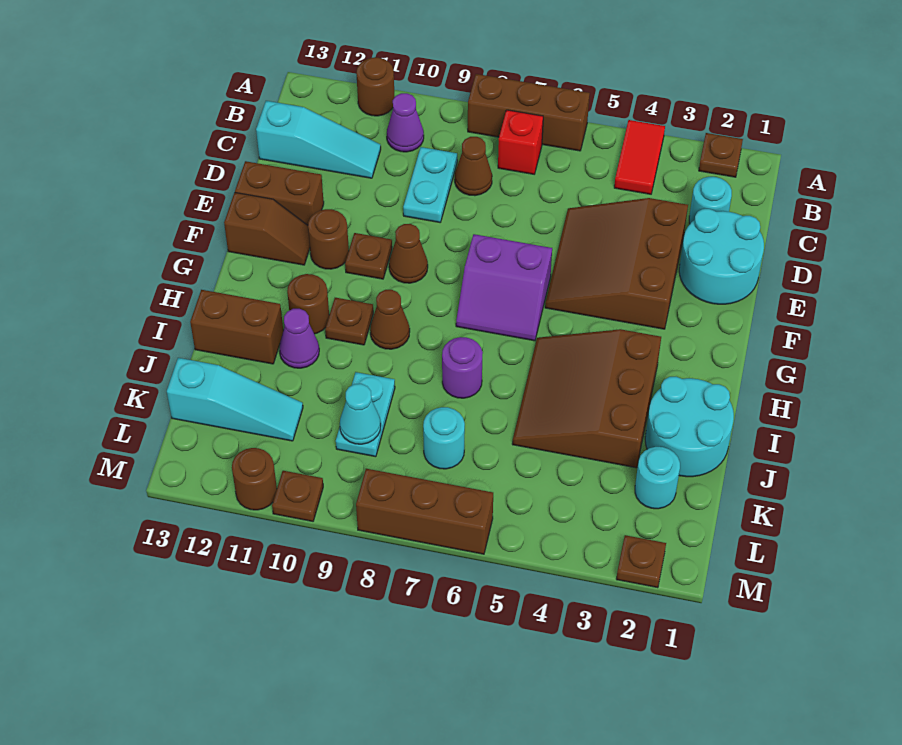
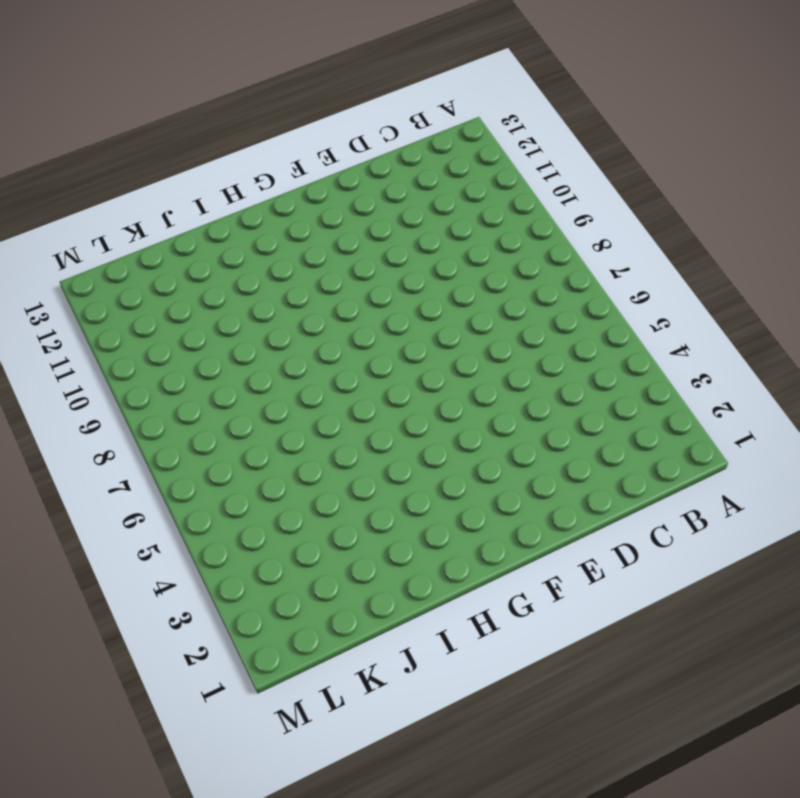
none -> brown 1x1 plate [699,133,743,177]
none -> red 1x2 tile [614,120,665,194]
none -> brown 1x3 brick [468,74,590,151]
none -> brown 1x1 round brick [356,57,395,116]

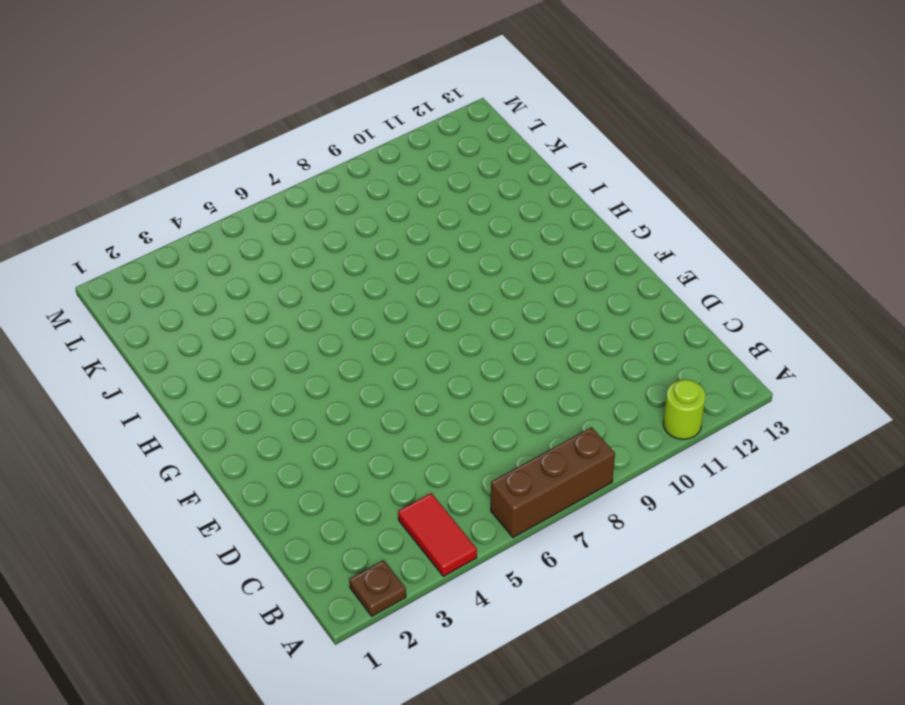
lime 1x1 round brick [663,380,706,439] -> brown 1x1 round brick [356,57,395,116]
none -> red 1x1 brick [498,110,543,174]
none -> purple 1x1 cone [387,93,424,152]
none -> cyan 1x1 round brick [689,177,732,223]
none -> brown 1x1 cone [455,137,492,196]

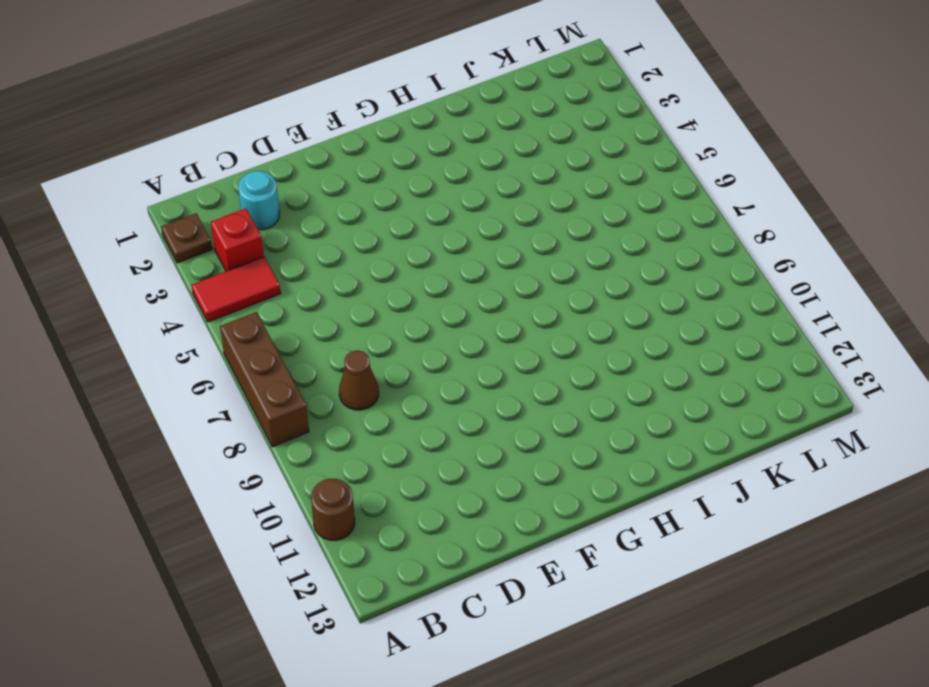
red 1x1 brick [211,208,264,271] -> red 1x1 brick moved to [498,110,543,174]
none -> purple 1x1 cone [387,93,424,152]
none -> cyan 1x2 plate [403,147,457,222]
none -> cyan 1x3 slope [256,101,381,178]
none -> cyan 2x2 round brick [679,209,764,304]

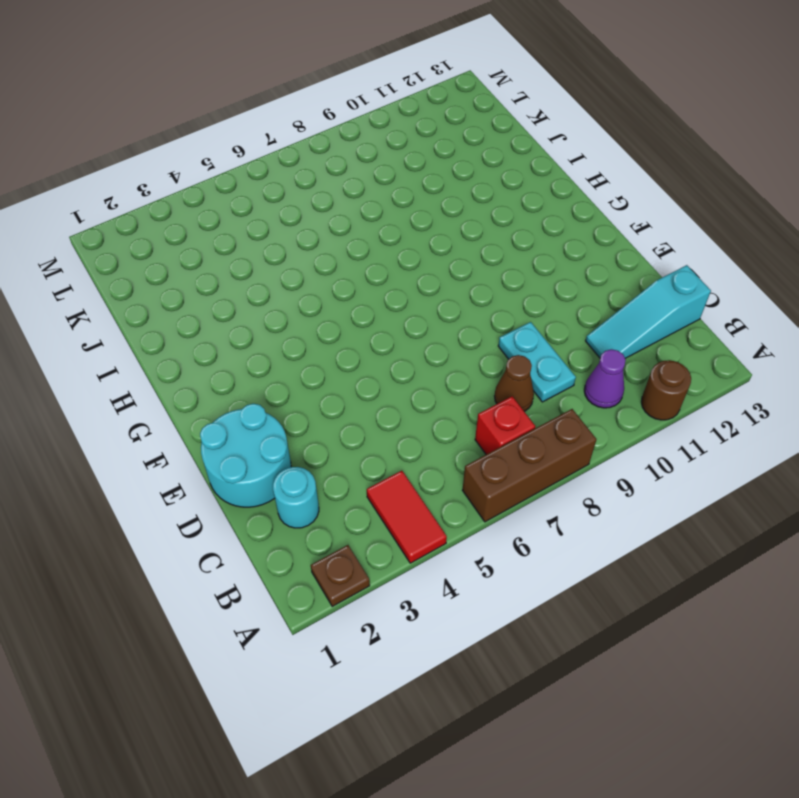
none -> brown 3x3 slope [545,198,688,329]
none -> brown 1x2 brick [235,161,324,225]
none -> purple 2x2 slope [456,234,552,341]
none -> brown 1x1 cone [389,224,428,283]

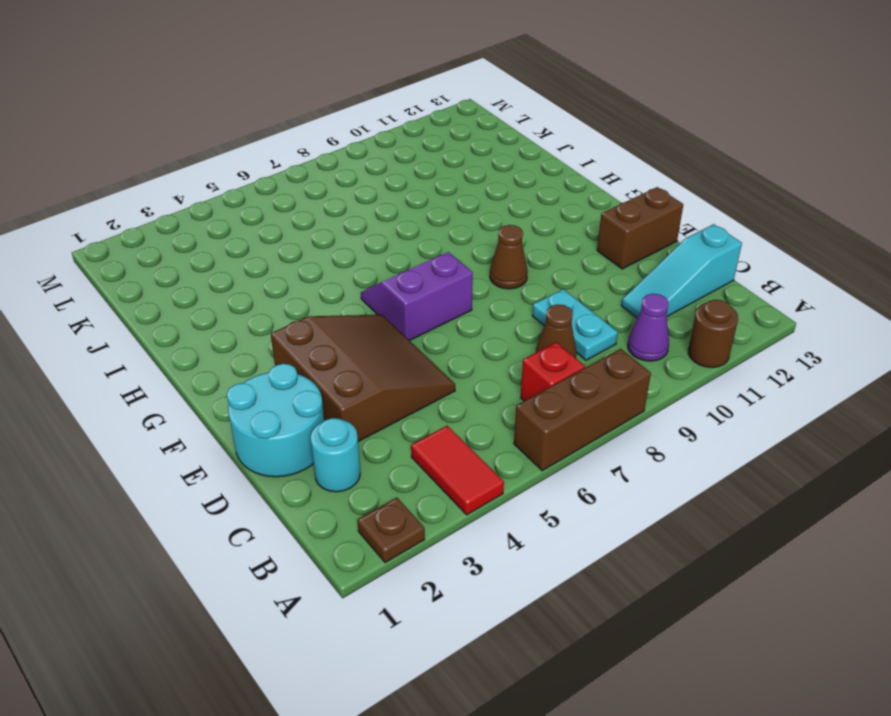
none -> brown 1x1 plate [345,233,392,279]
none -> brown 1x1 round brick [308,209,349,269]
none -> brown 1x2 slope [224,193,310,265]
none -> brown 3x3 slope [512,329,661,468]

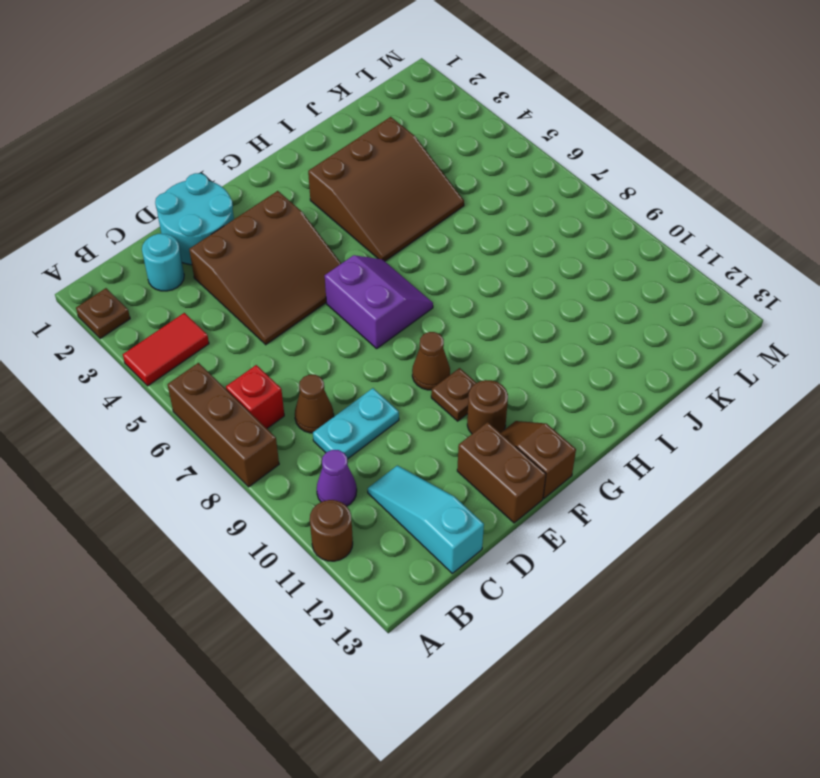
none -> brown 1x1 cone [370,290,410,349]
none -> brown 1x1 plate [325,298,373,345]
none -> brown 1x1 round brick [287,274,329,334]
none -> cyan 2x2 round brick [645,377,734,477]

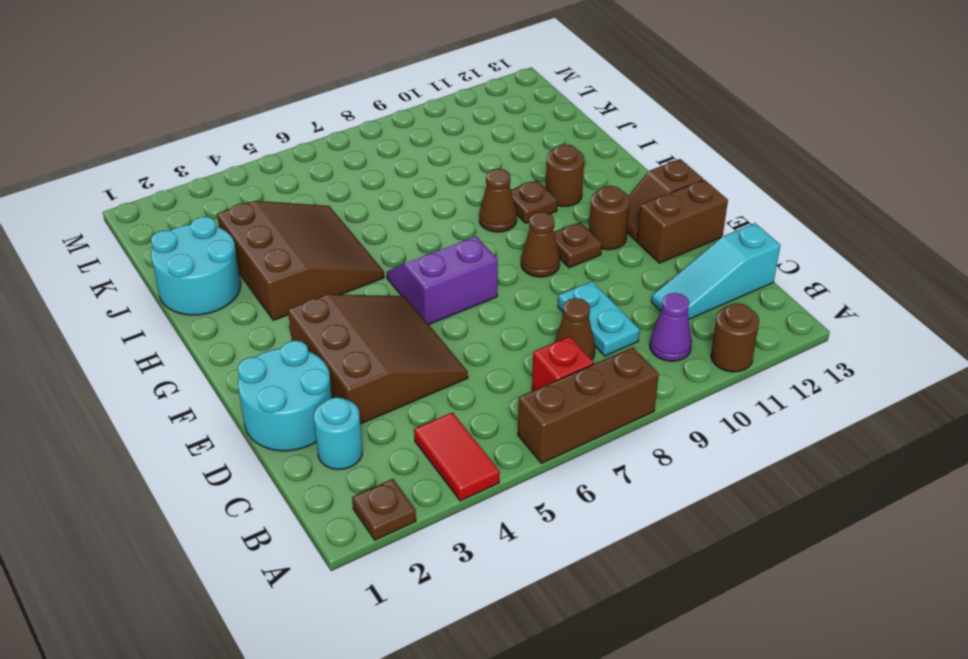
none -> purple 1x1 round brick [442,337,483,398]
none -> purple 1x1 cone [279,309,319,368]
none -> brown 1x2 brick [190,290,283,364]
none -> cyan 1x2 plate [336,372,395,457]

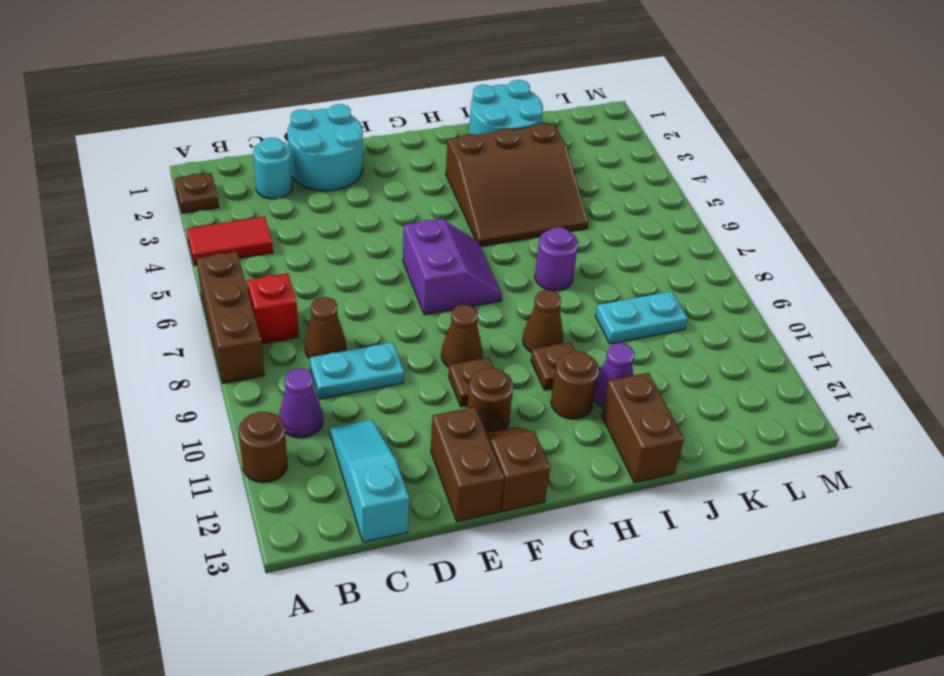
none -> brown 3x3 slope [545,198,688,329]
none -> cyan 1x1 round brick [635,447,680,509]
none -> cyan 1x1 round brick [423,407,465,469]
none -> cyan 1x3 slope [167,358,303,441]

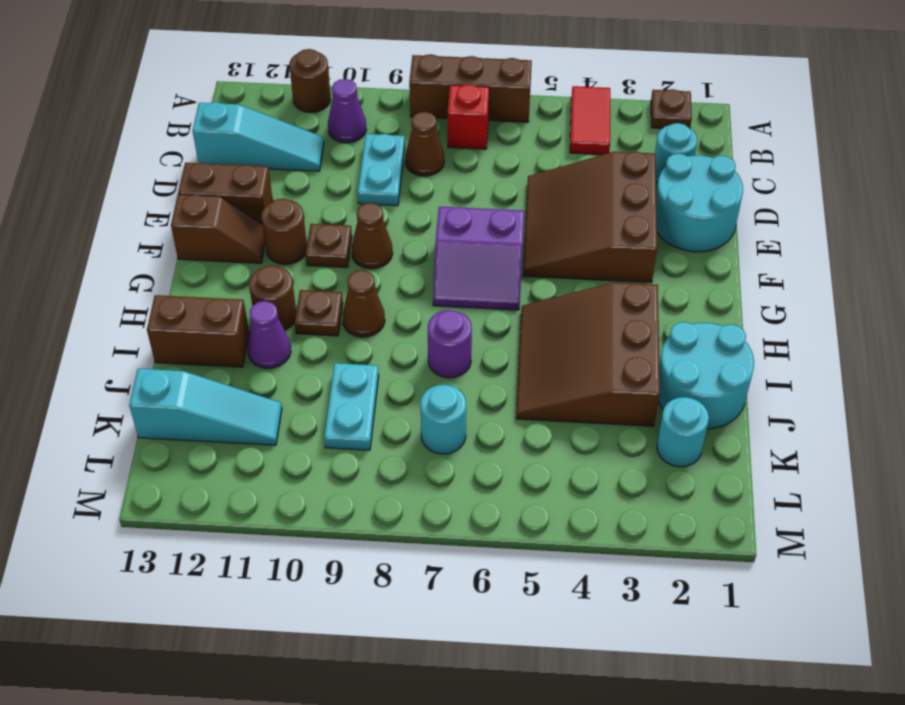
none -> brown 1x1 plate [616,535,666,588]
none -> brown 1x3 brick [356,469,493,554]
none -> brown 1x1 plate [272,471,323,521]
none -> brown 1x1 round brick [232,448,277,510]

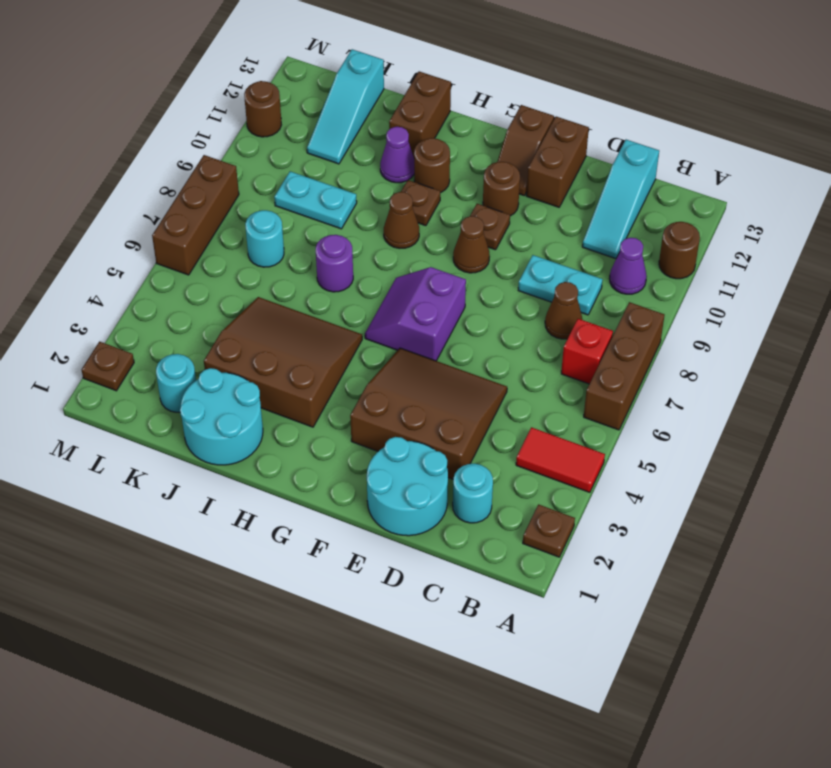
none -> brown 1x1 plate [272,471,323,521]
none -> cyan 1x1 cone [340,384,381,444]

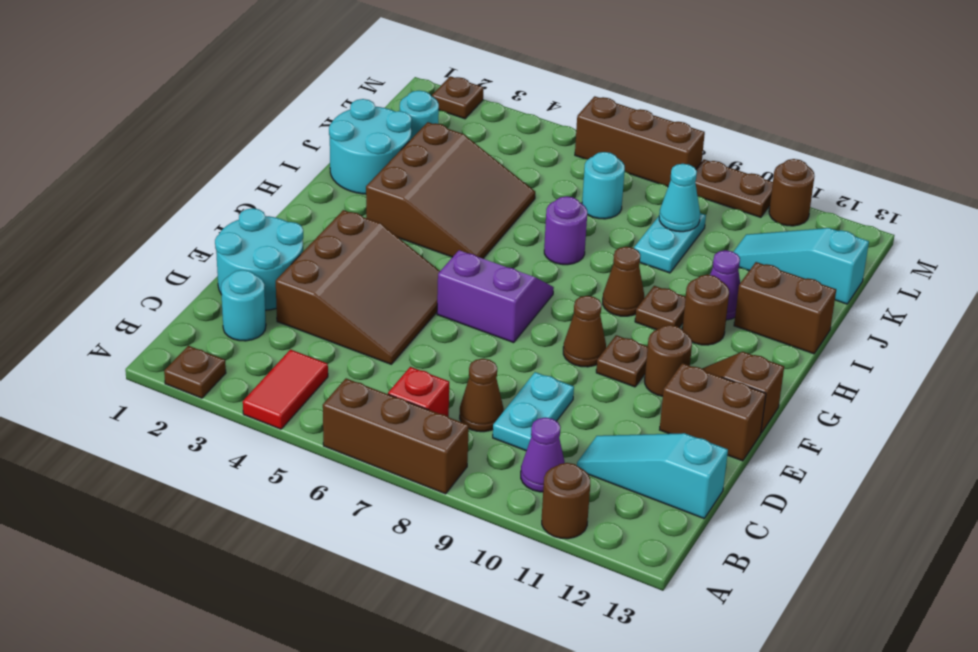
brown 1x2 plate [695,160,773,217] -> brown 1x1 plate [272,471,323,521]

